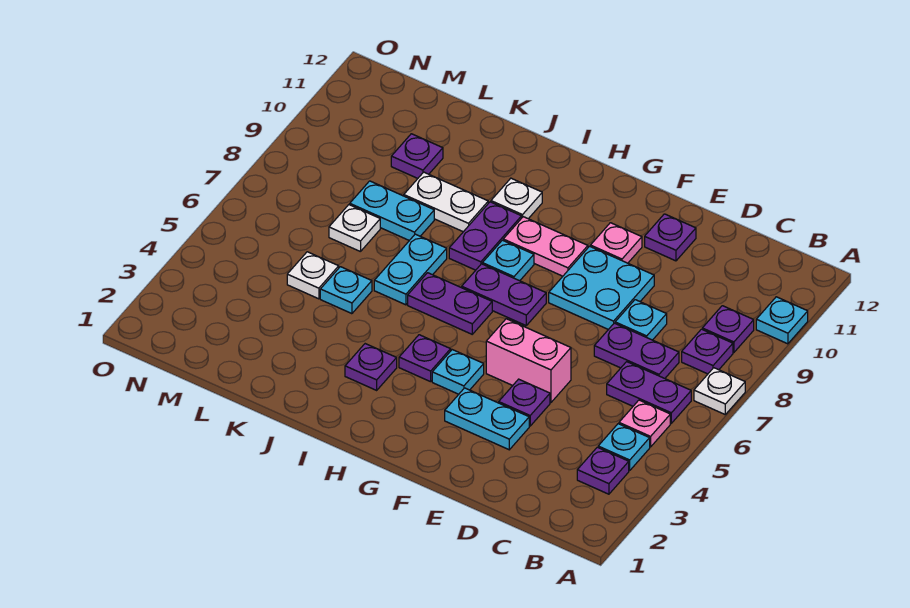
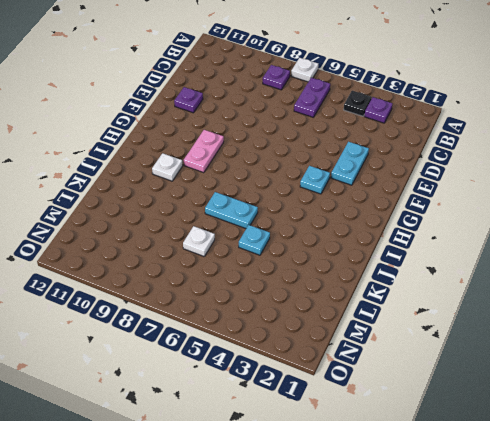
black 1x1 plate [344,91,372,116] -> cyan 1x1 plate [598,424,650,471]
none -> cyan 1x1 plate [756,297,808,344]
none -> pink 1x1 plate [619,400,670,447]
none -> purple 1x1 plate [702,306,754,353]
none -> purple 1x2 plate [594,323,679,378]

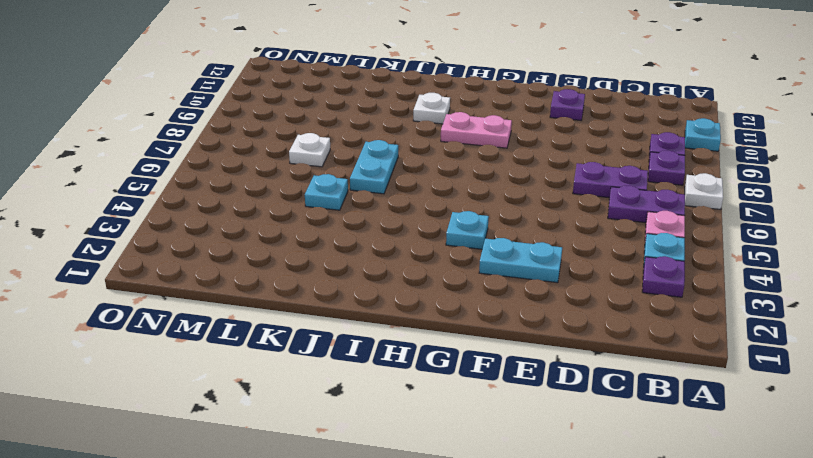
none -> cyan 1x1 plate [615,300,667,340]
none -> purple 1x1 plate [499,379,550,426]
none -> pink 1x2 brick [486,319,571,402]
none -> cyan 2x2 plate [549,246,654,329]

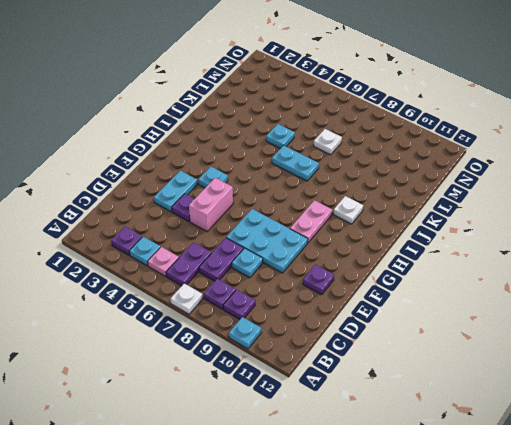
cyan 2x3 plate [226,209,308,273] -> cyan 2x2 plate [549,246,654,329]
none -> pink 1x1 plate [590,223,642,263]
none -> purple 1x2 plate [462,264,546,325]
none -> purple 1x1 plate [399,335,451,382]
none -> purple 1x2 plate [408,273,492,334]

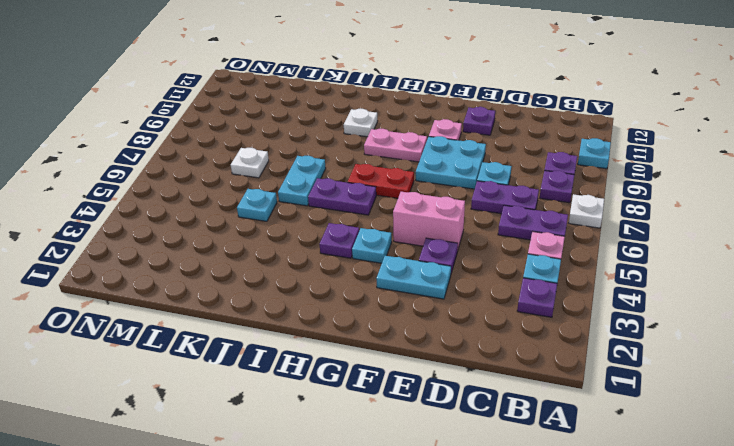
red 1x2 plate [348,164,414,198] -> purple 1x2 plate [462,264,546,325]
none -> cyan 1x1 plate [482,240,534,281]
none -> purple 1x1 plate [345,344,397,390]
none -> purple 1x2 plate [449,202,522,270]
none -> white 1x2 plate [404,172,488,232]

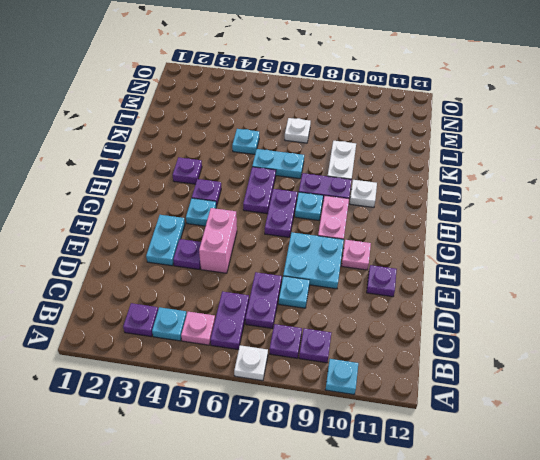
none -> cyan 1x2 plate [350,181,434,240]
none -> white 1x1 plate [287,252,339,299]
none -> purple 1x1 plate [391,134,443,178]

